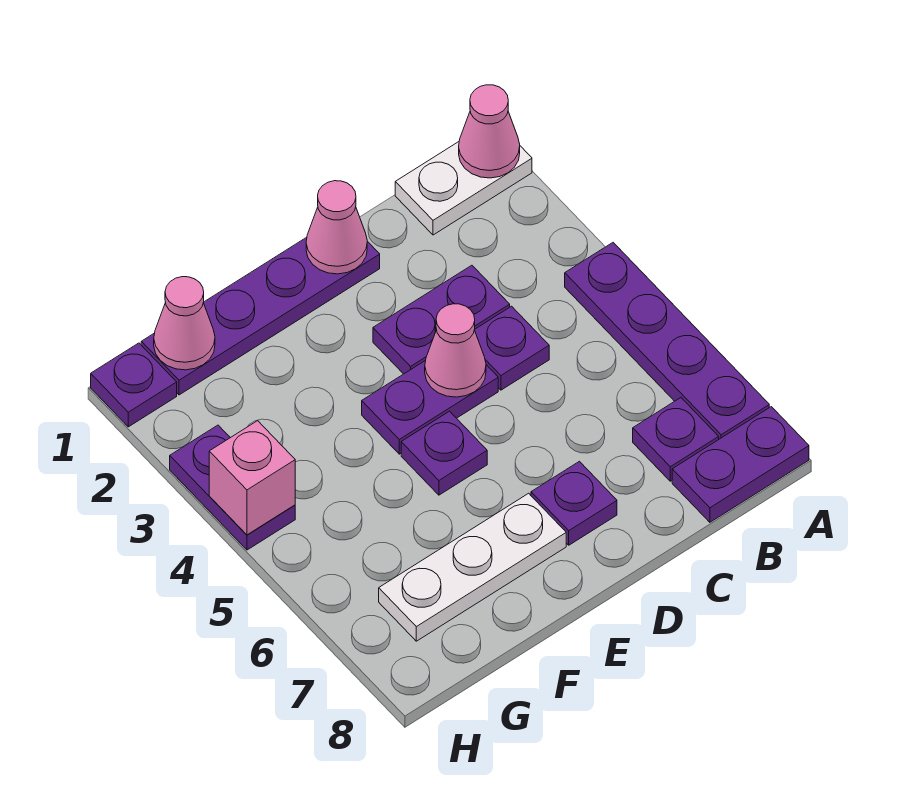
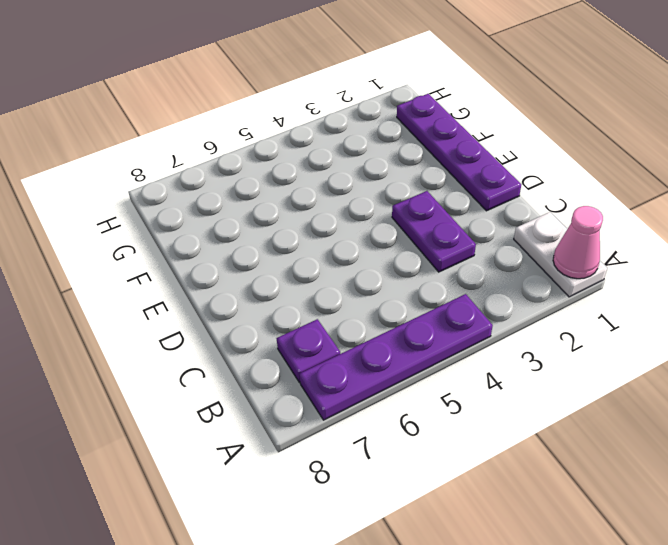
none -> purple 1x2 plate [672,407,809,522]
none -> purple 1x1 plate [475,306,549,390]
none -> purple 1x2 plate [362,360,498,454]

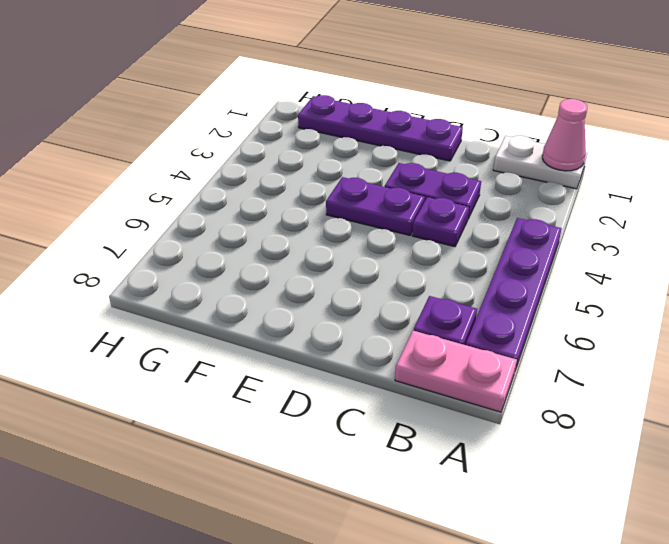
pink 1x2 plate [395,331,517,412] -> purple 1x2 plate [672,407,809,522]
none -> purple 1x1 plate [531,461,617,545]
none -> purple 1x1 plate [401,411,487,495]
none -> white 1x3 plate [379,493,566,641]

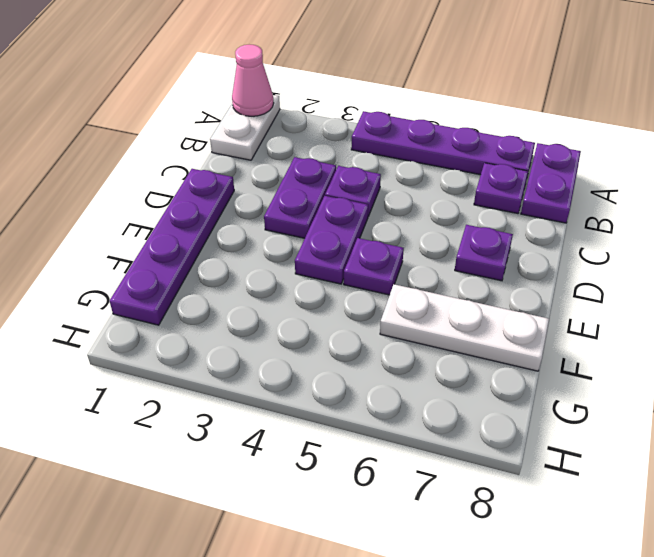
white 1x3 plate [380,284,549,371] -> white 1x3 plate turned to [379,493,566,641]
none -> purple 1x1 plate [91,343,177,427]
none -> purple 1x2 plate [170,425,295,550]
none -> pink 1x1 cone [306,181,367,274]

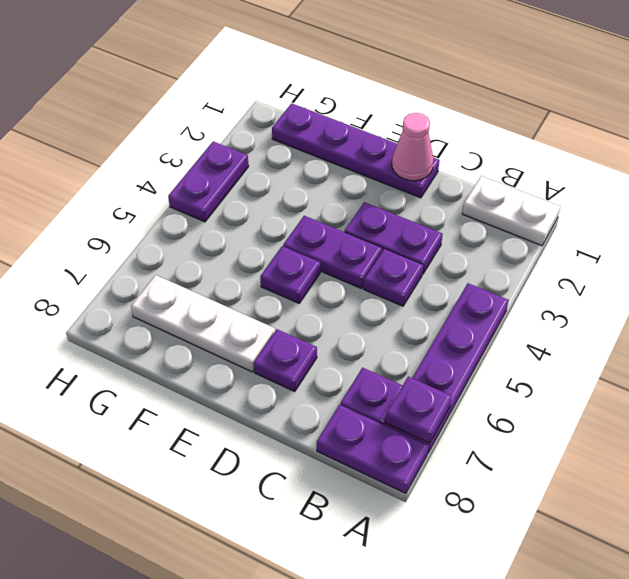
purple 1x1 plate [386,377,452,443] -> purple 1x1 plate moved to [91,343,177,427]
none -> pink 1x1 cone [459,85,520,178]
none -> pink 1x1 cone [425,304,486,397]
none -> pink 1x1 cone [154,277,215,370]

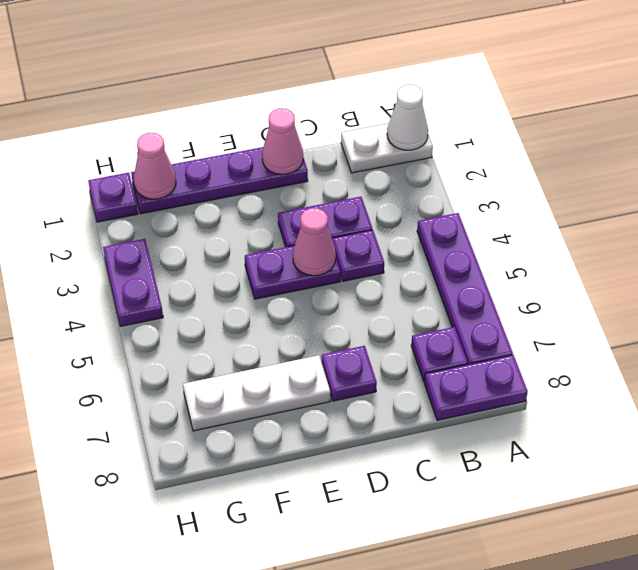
white 1x1 cone [387,85,428,150] -> pink 1x1 cone [459,85,520,178]
none -> purple 1x1 plate [401,411,487,495]
none -> pink 1x1 brick [209,421,295,535]

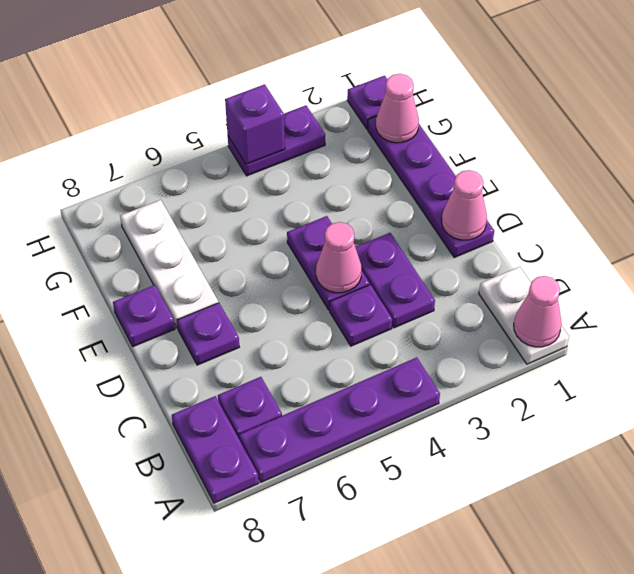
purple 1x1 plate [113,285,175,346] -> purple 1x1 plate moved to [401,411,487,495]
purple 1x1 brick [225,84,285,164] -> pink 1x1 brick [209,421,295,535]

